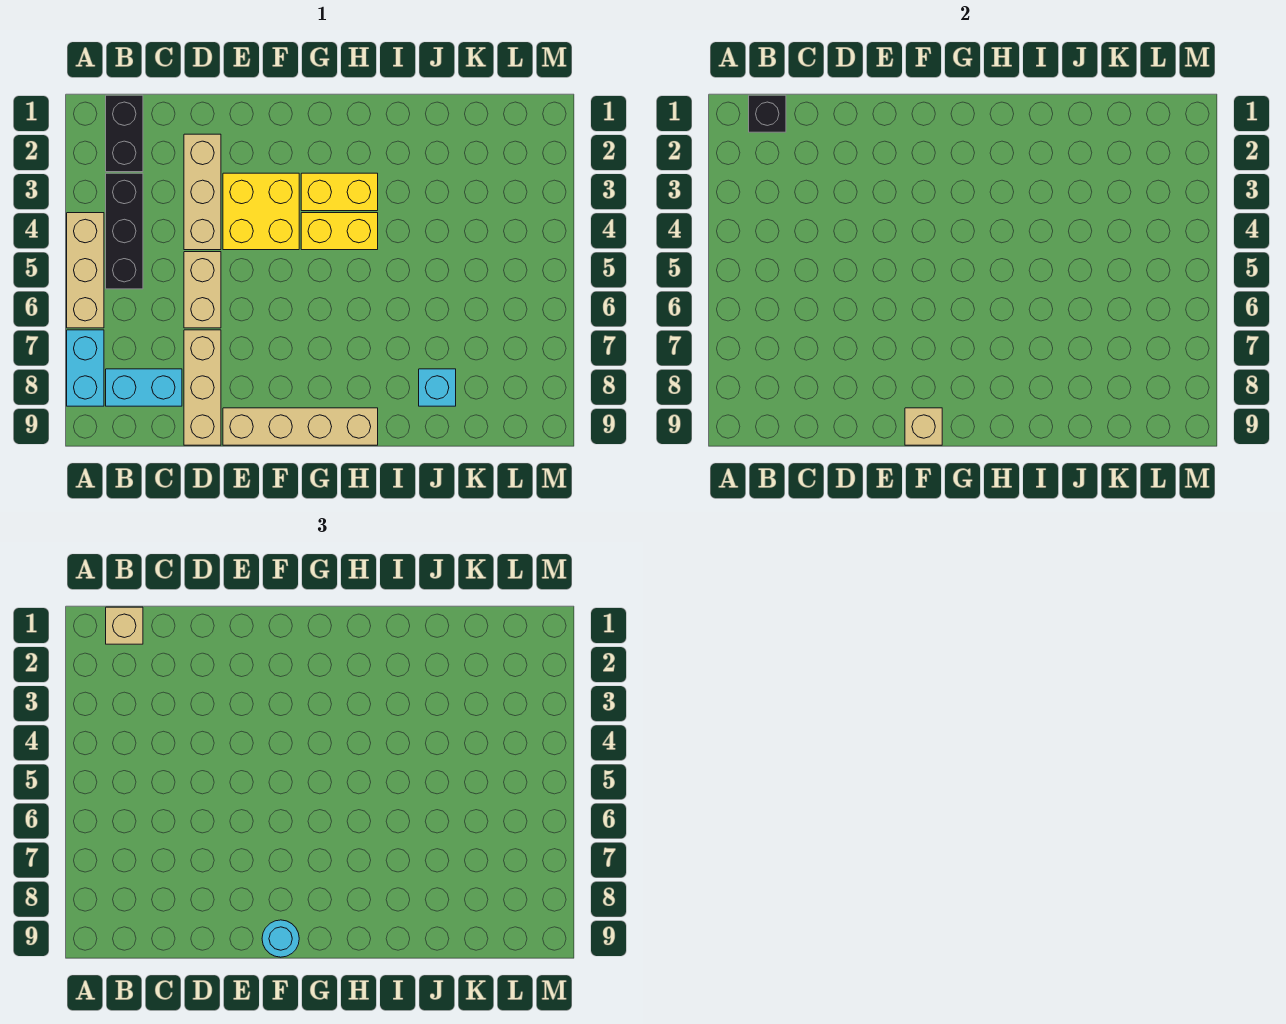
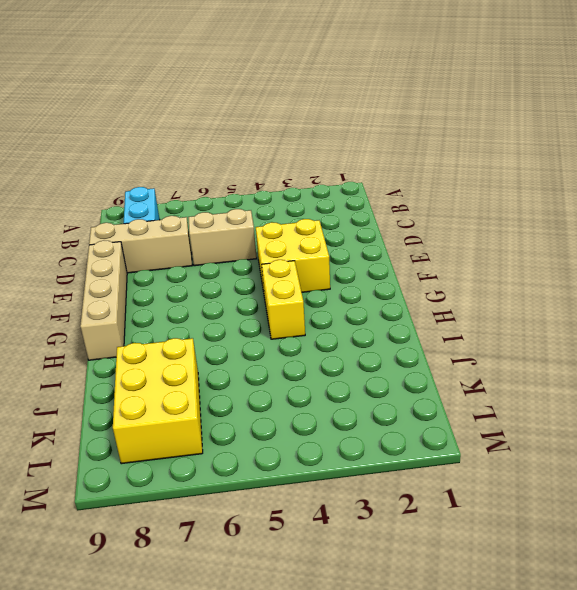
yellow 2x3 brick [113,338,203,464] -> cyan 1x1 brick [419,369,456,406]
none -> tan 1x3 brick [67,213,104,328]
none -> cyan 1x2 brick [67,330,104,406]
none -> black 1x2 brick [106,95,143,172]

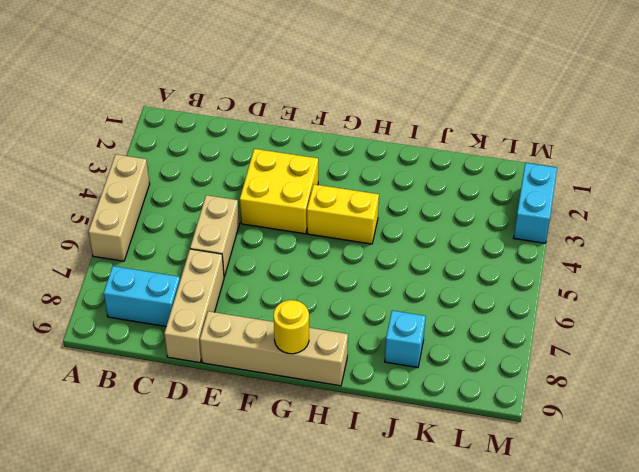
yellow 1x1 round brick [274,300,309,354] -> none
cyan 1x2 brick [514,163,557,243] -> cyan 1x2 brick moved to [67,330,104,406]
none -> black 1x2 brick [106,95,143,172]
none -> black 1x3 brick [106,173,143,289]
none -> tan 1x3 brick [184,134,221,250]

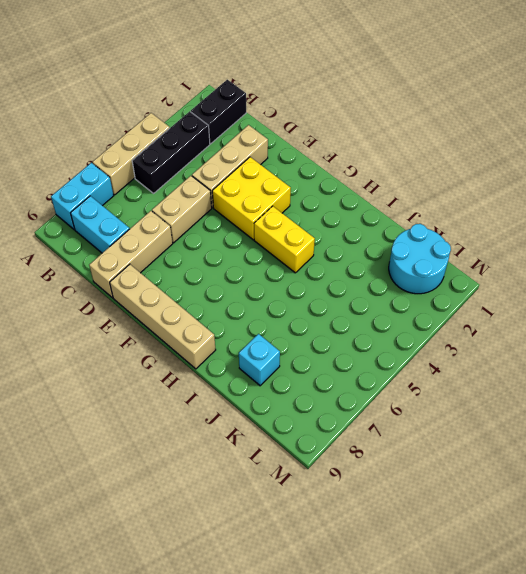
cyan 2x2 round brick [389,224,451,294] -> none
none -> yellow 1x2 brick [301,173,378,211]
none -> black 1x1 brick [749,95,786,132]
none -> tan 1x1 brick [905,408,942,445]

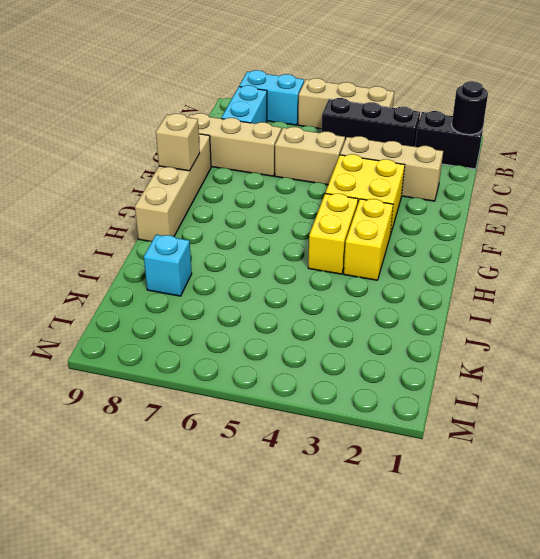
black 1x1 round brick [452,81,488,135] -> black 1x1 brick [749,95,786,132]
none -> tan 1x1 brick [106,607,143,644]
none -> cyan 1x1 round brick [262,920,299,957]

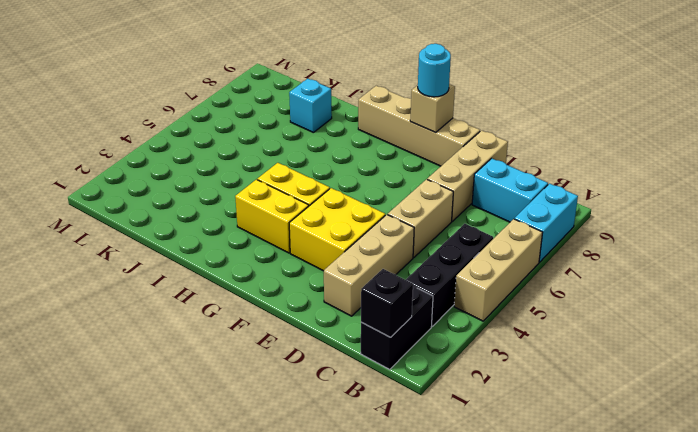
none -> tan 1x1 brick [106,607,143,644]

